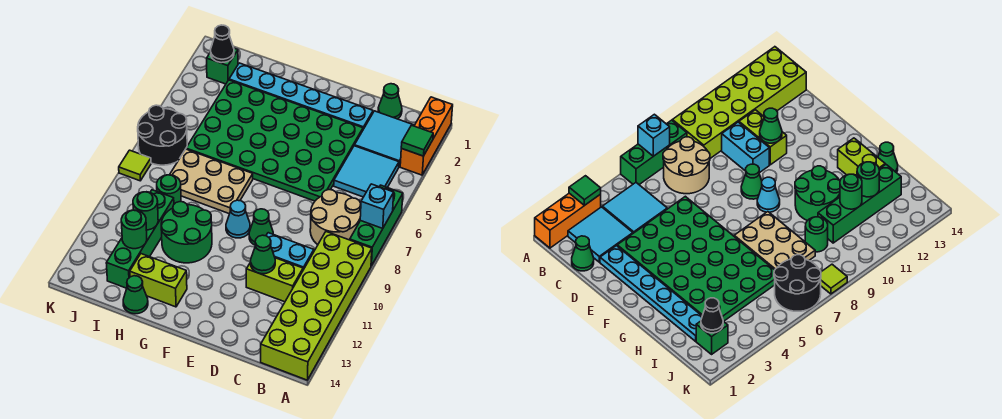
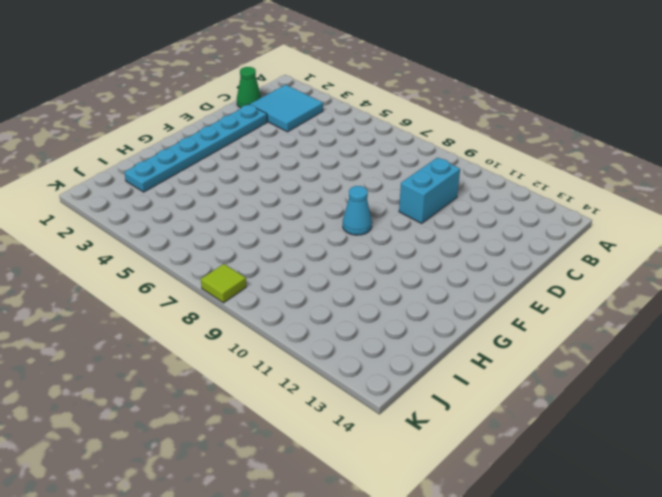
none -> orange 1x3 brick [400,97,453,175]
none -> green 1x3 brick [350,185,403,266]
none -> lime 2x6 brick [261,232,372,380]

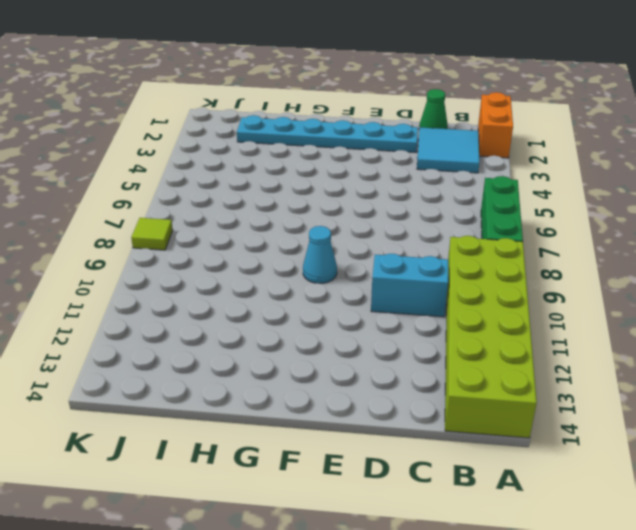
orange 1x2 brick [478,92,513,158] -> orange 1x3 brick [400,97,453,175]
none -> cyan 2x2 tile [334,146,399,197]
none -> tan 2x2 round brick [310,190,361,245]
none -> lime 1x2 brick [246,258,303,302]

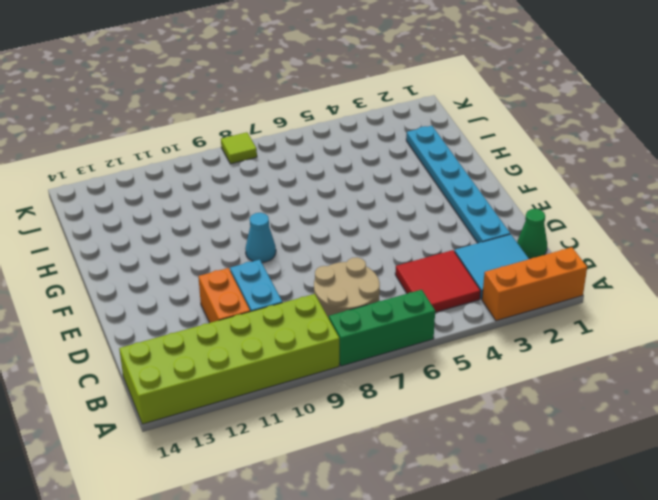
red 2x2 tile [395,250,481,312] -> cyan 2x2 tile [334,146,399,197]
orange 1x2 brick [198,268,250,323] -> lime 1x2 brick [246,258,303,302]
none -> green 4x6 plate [186,80,363,201]
none -> green 1x1 cone [249,209,273,245]
none -> tan 2x3 plate [170,149,253,214]

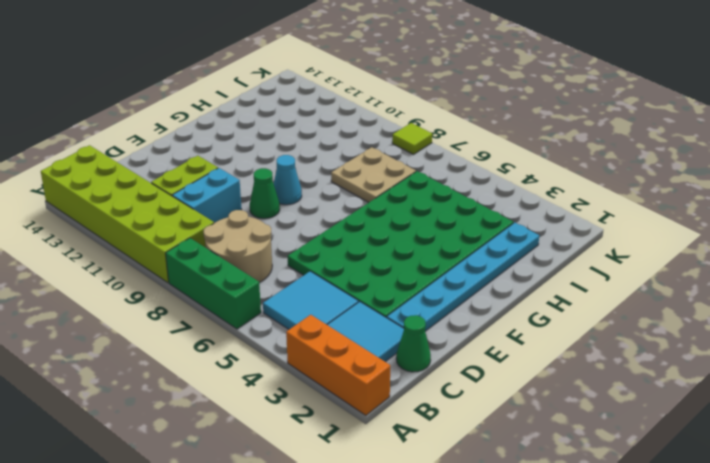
tan 2x2 plate [331,147,416,203] -> tan 2x3 plate [170,149,253,214]
none -> green 2x2 round brick [161,202,212,263]
none -> lime 1x2 brick [130,254,187,307]
none -> green 1x1 cone [123,276,148,314]

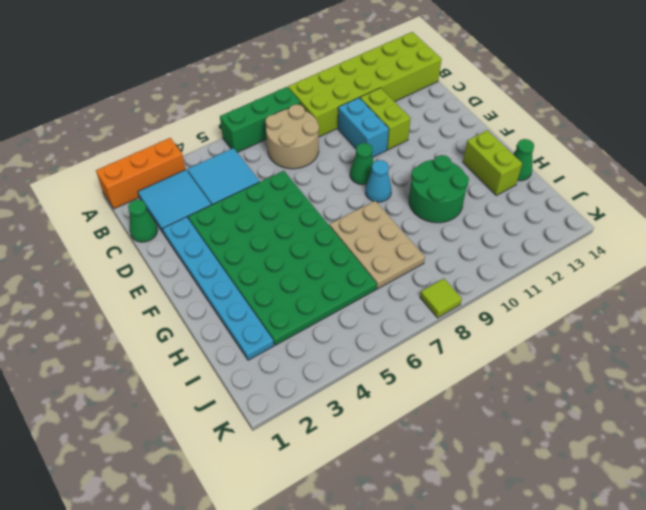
none -> green 1x1 round brick [157,175,181,204]
none -> green 1x4 brick [106,190,174,288]
none -> green 1x1 brick [207,48,238,84]

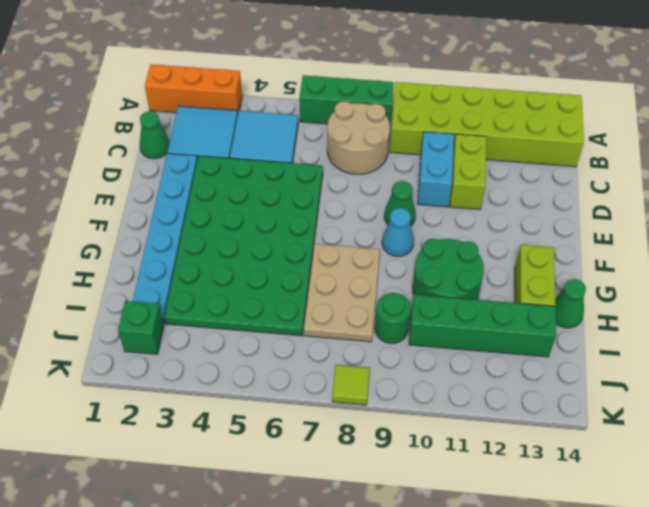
none -> black 2x2 round brick [138,105,187,165]
none -> green 1x1 tile [401,125,433,156]
none -> cyan 1x1 brick [360,184,394,229]

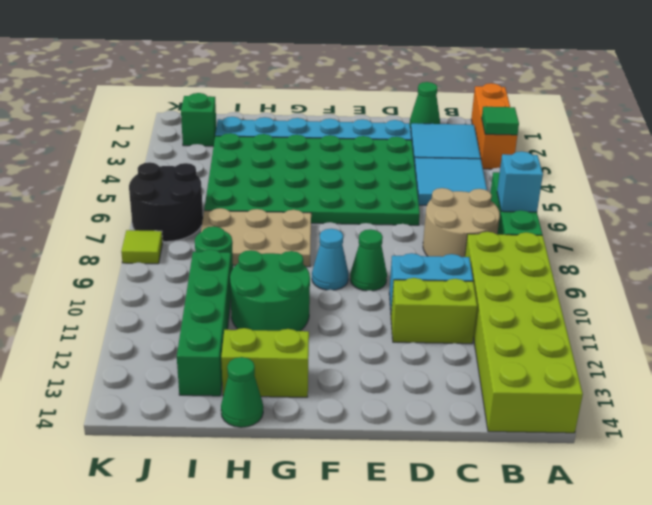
none -> green 1x1 cone [251,235,275,274]
none -> green 1x1 round brick [133,192,158,230]
none -> green 1x1 round brick [121,210,147,249]

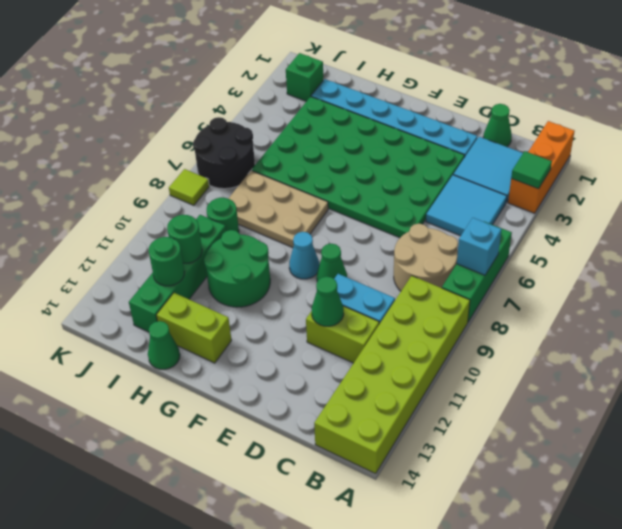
none -> black 1x1 cone [211,25,234,63]

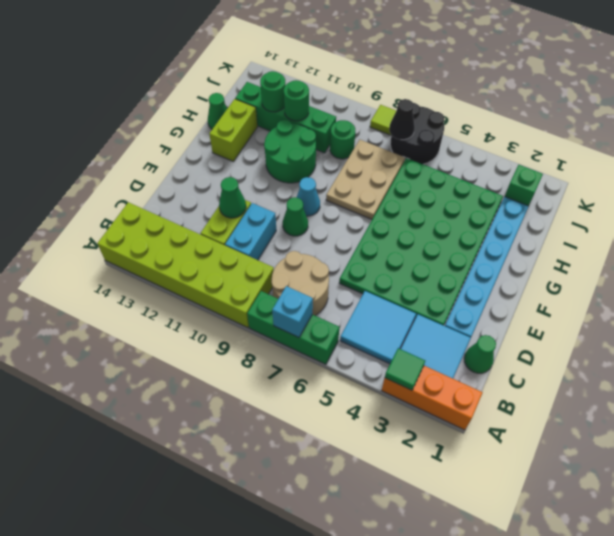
black 1x1 cone [389,99,415,140] -> black 1x1 cone moved to [211,25,234,63]

